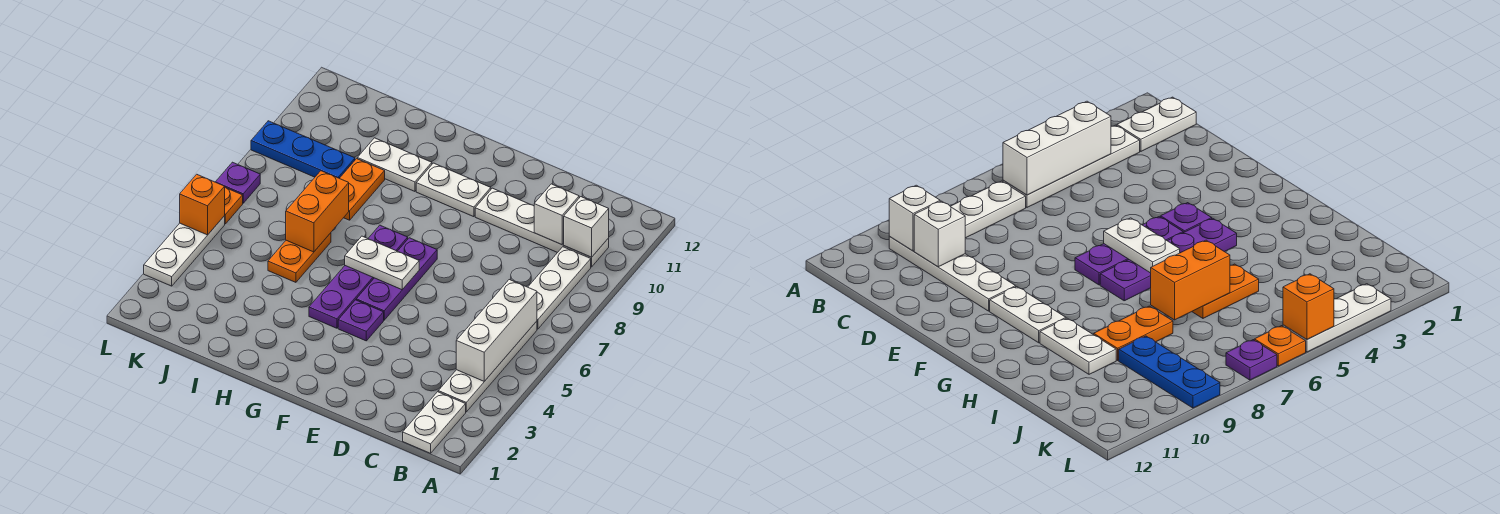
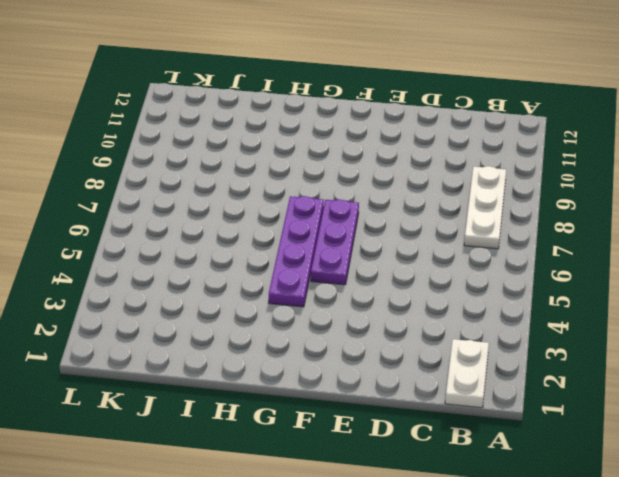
none -> white 1x4 plate [438,321,537,412]
none -> white 1x4 plate [475,188,609,267]
none -> purple 1x1 plate [338,300,384,341]

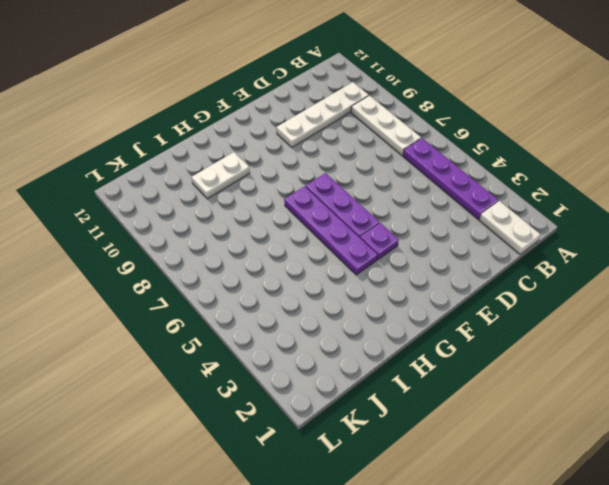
purple 1x4 plate [403,138,498,219] -> white 1x4 plate [438,321,537,412]
none -> white 1x2 plate [416,163,491,217]
none -> orange 1x2 plate [268,233,331,282]
none -> orange 1x2 plate [340,159,385,220]

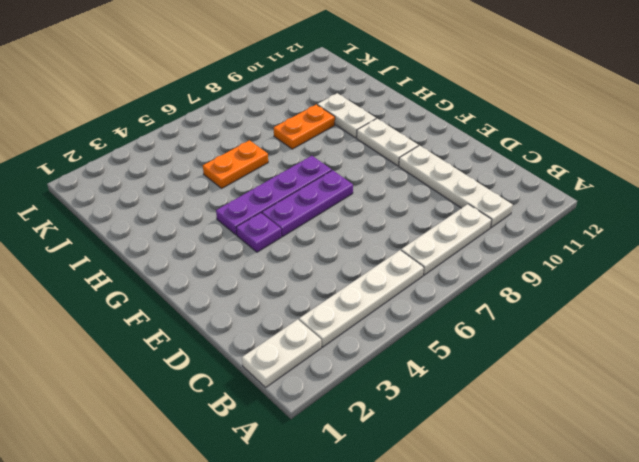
none -> blue 1x3 plate [251,121,355,178]
none -> white 1x3 plate [144,216,225,286]
none -> orange 1x1 plate [224,187,243,224]

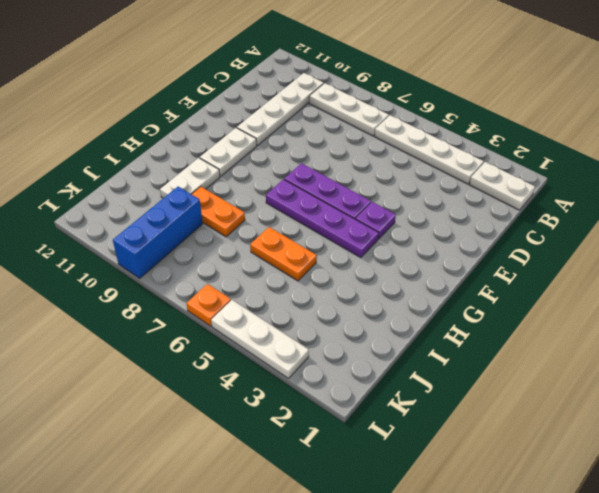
blue 1x3 brick [113,187,203,278] -> blue 1x3 plate [251,121,355,178]
none -> purple 1x1 plate [216,162,260,203]
none -> white 1x3 brick [456,280,537,381]
none -> white 1x1 brick [564,197,609,257]

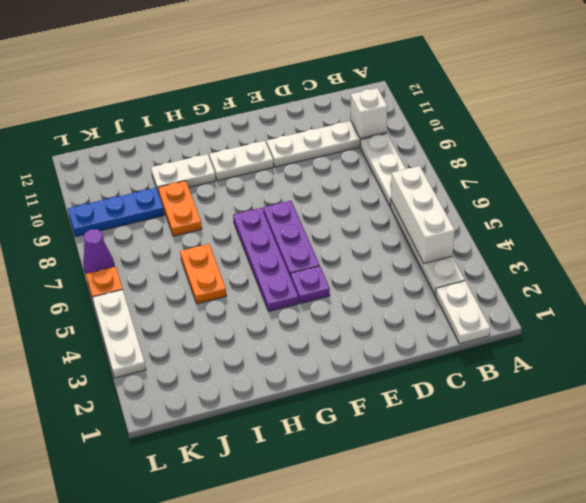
purple 1x1 cone [83,229,114,274] -> purple 1x1 plate [216,162,260,203]
none -> white 1x1 brick [534,184,579,245]
none -> white 1x2 plate [345,236,419,290]
none -> orange 1x2 brick [286,171,349,252]

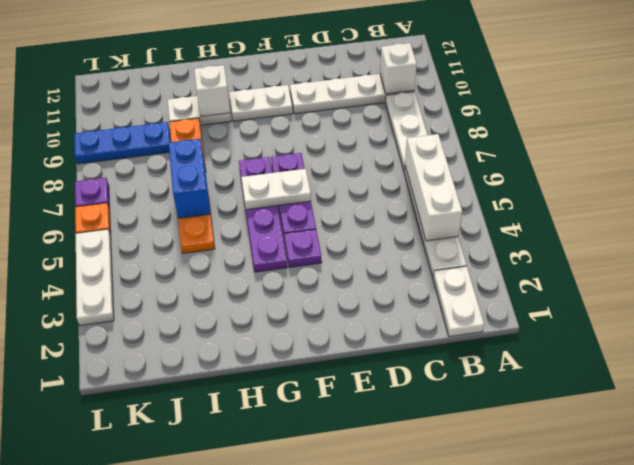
white 1x1 brick [194,65,230,117] -> white 1x1 brick moved to [534,184,579,245]
blue 1x2 brick [169,139,210,218] -> orange 1x2 brick [286,171,349,252]
none -> orange 1x1 brick [180,174,225,235]

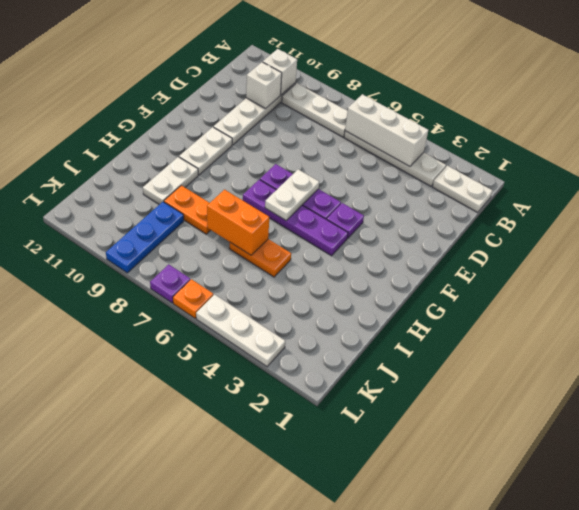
none -> orange 1x1 brick [180,174,225,235]

